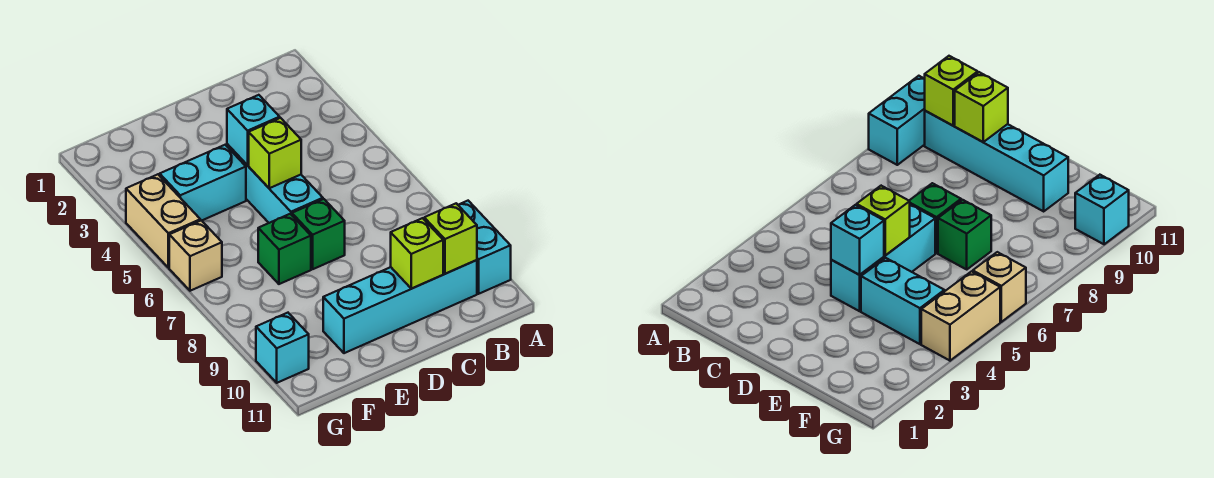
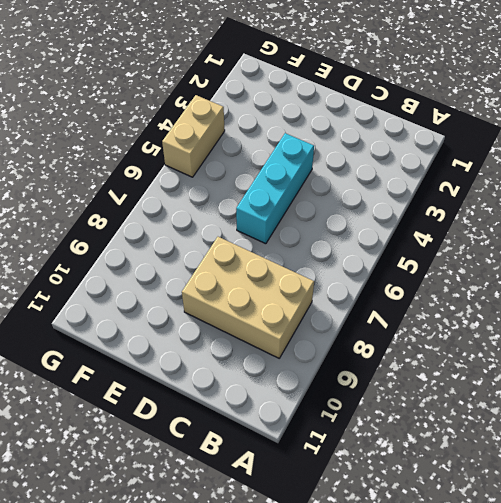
tan 2x3 brick [182,237,314,358] -> none
none -> cyan 1x2 brick [458,201,511,294]
none -> cyan 1x4 brick [323,260,477,353]
none -> green 1x1 brick [292,199,345,269]

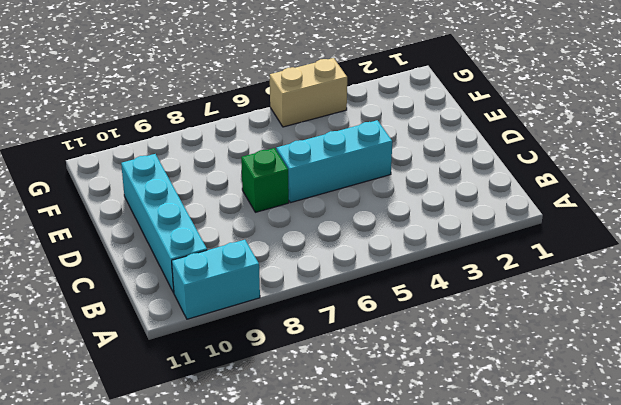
none -> cyan 1x2 brick [160,145,246,221]
none -> green 1x1 brick [258,214,311,284]
none -> tan 1x1 brick [169,220,222,291]

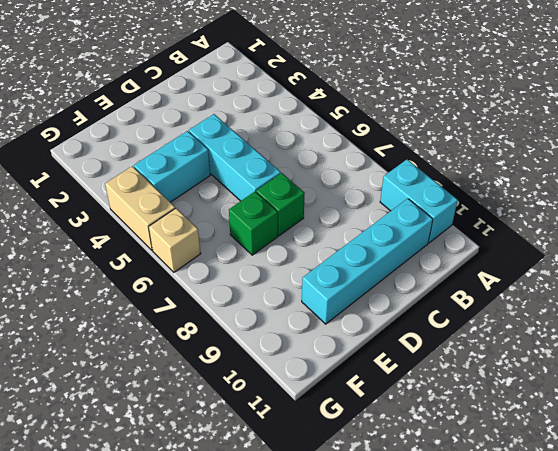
none -> cyan 1x1 brick [256,313,309,383]
none -> lime 1x1 brick [424,203,477,274]
none -> lime 1x1 brick [391,218,443,288]

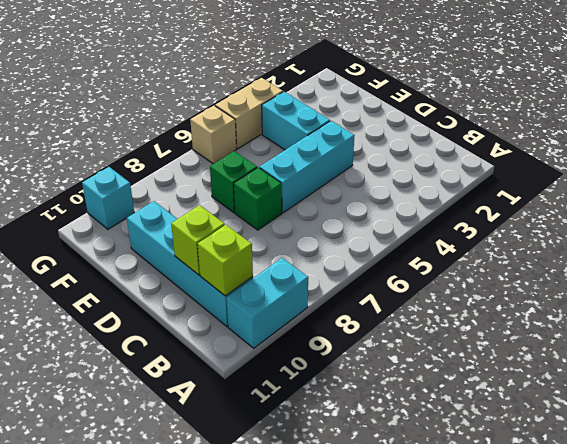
none -> cyan 1x1 brick [227,95,280,165]
none -> lime 1x1 brick [249,118,301,188]

